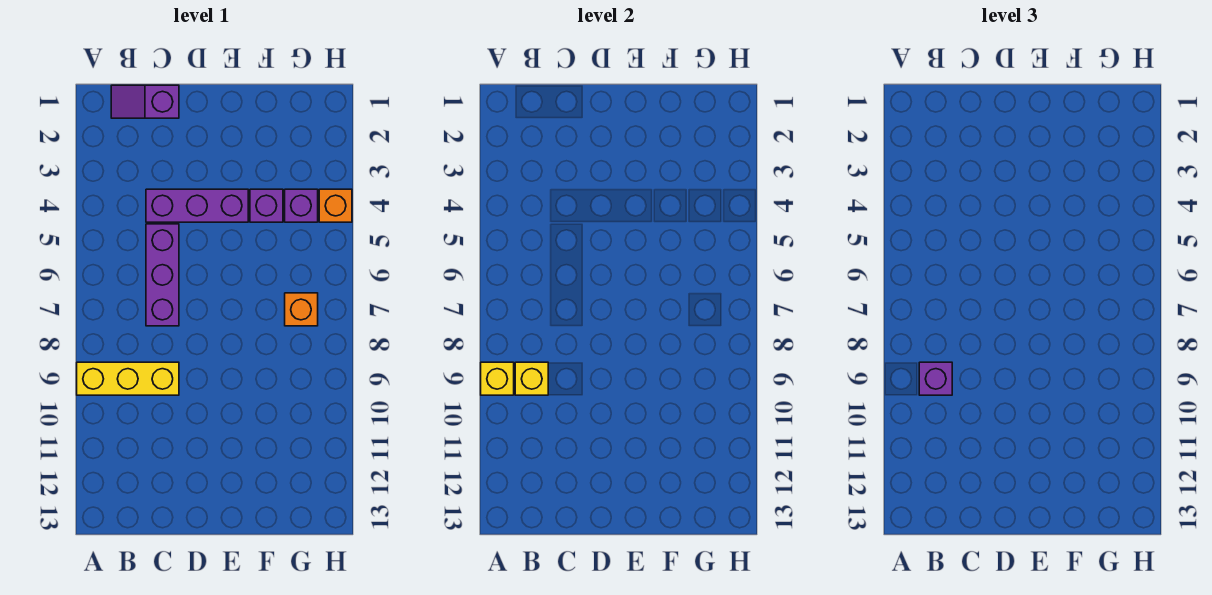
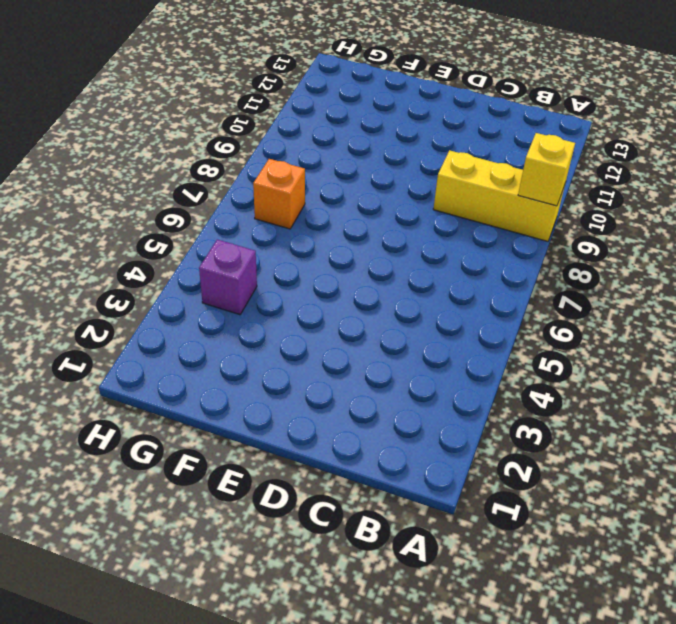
none -> purple 1x2 slope [111,85,179,118]
none -> purple 1x3 brick [146,189,248,222]

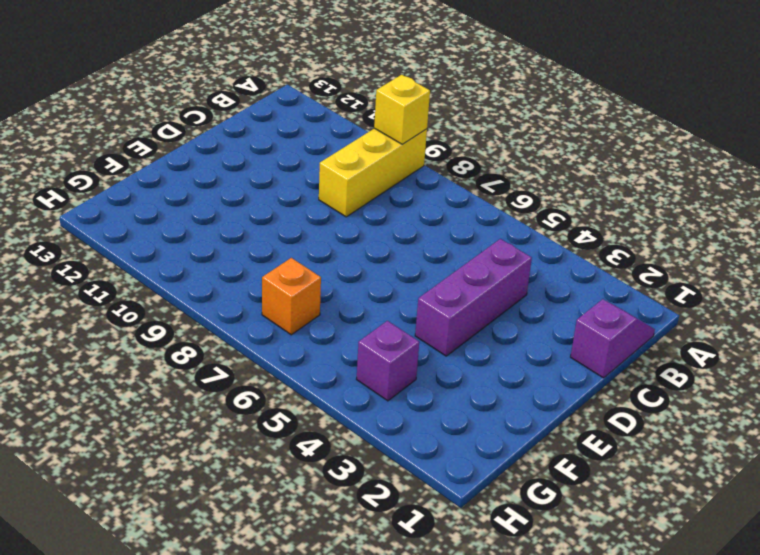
none -> purple 1x3 brick [146,224,179,326]
none -> purple 1x1 brick [250,189,283,222]

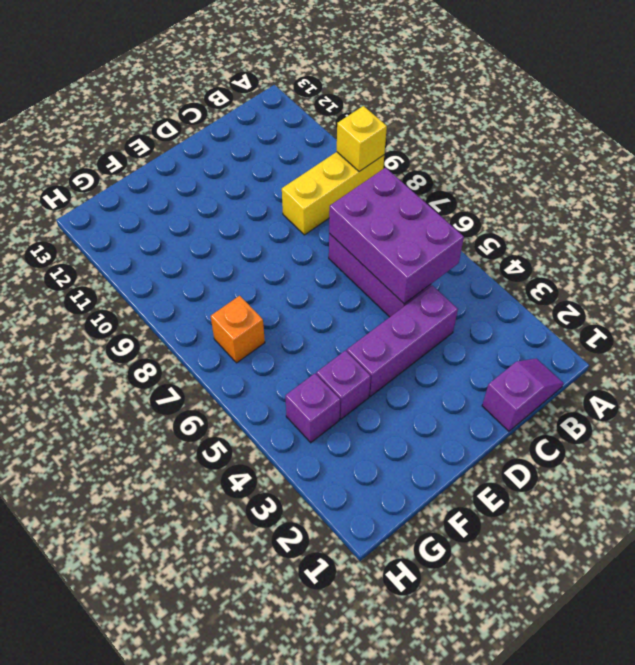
purple 2x3 brick [329,168,464,304] -> none
none -> orange 1x1 brick [319,189,352,222]
none -> yellow 1x1 brick [515,362,548,395]

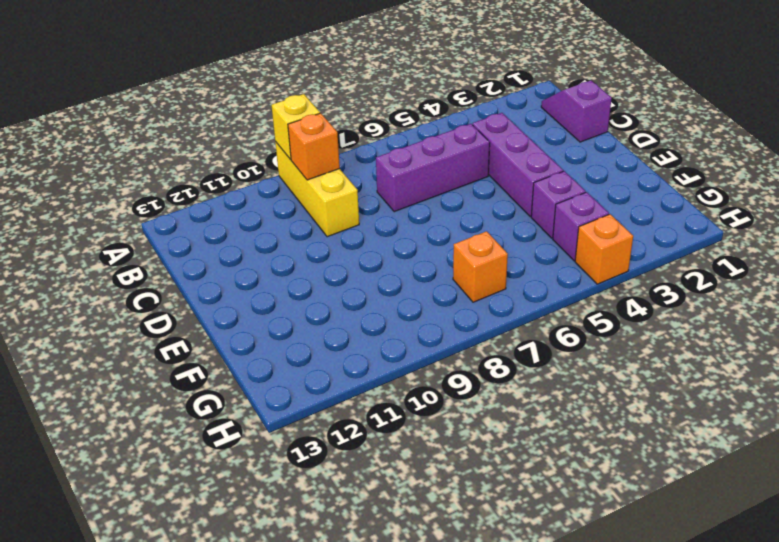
orange 1x1 brick [288,113,340,180] -> yellow 1x1 brick [515,362,548,395]
none -> purple 1x1 brick [919,362,952,395]

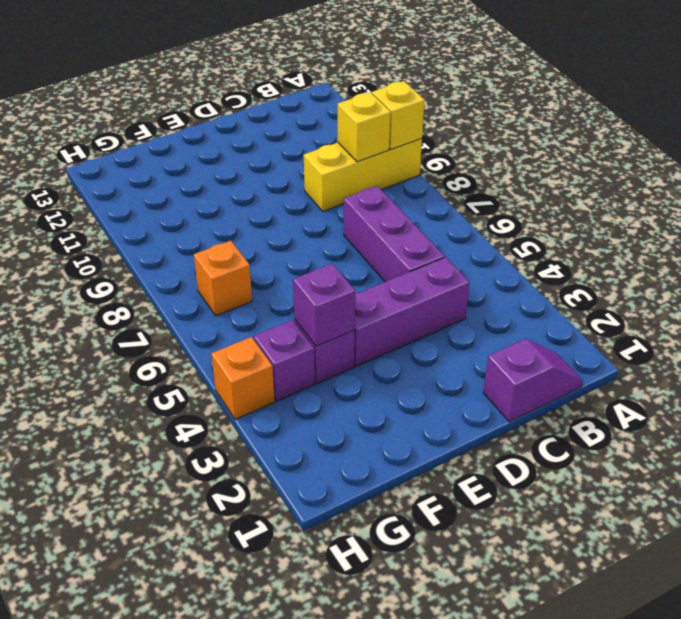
purple 1x1 brick [293,264,355,346] -> purple 1x1 brick moved to [919,362,952,395]

